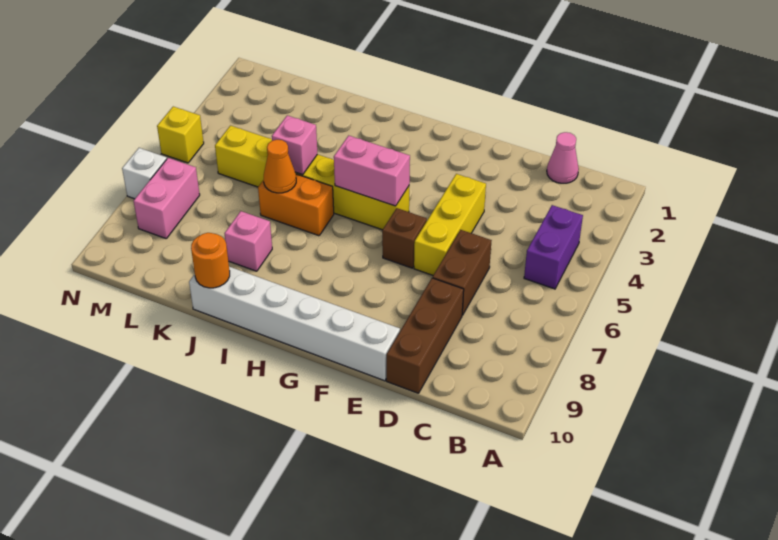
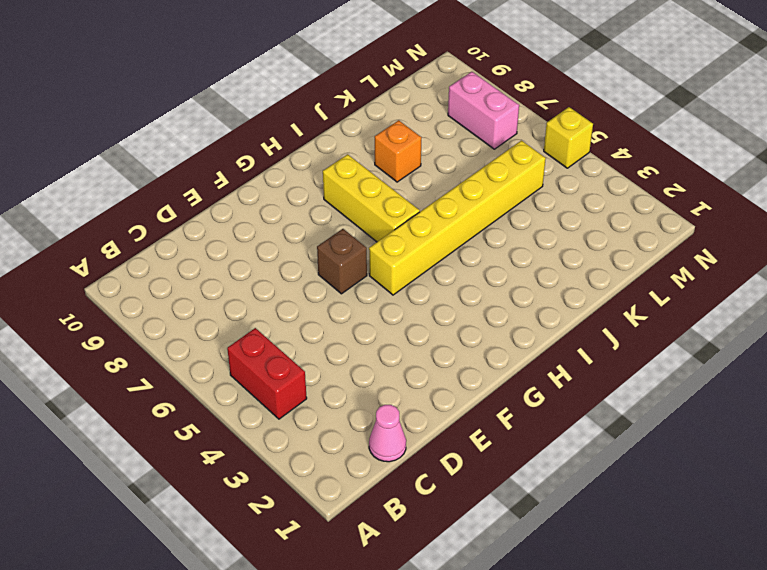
red 1x2 brick [227,328,307,419] -> purple 1x2 brick [524,205,583,289]
yellow 1x3 brick [323,154,420,242] -> yellow 1x3 brick moved to [414,174,486,275]
orange 1x1 brick [375,120,421,182] -> pink 1x1 brick [224,211,272,271]
none -> brown 1x2 brick [433,230,492,315]
none -> brown 1x3 brick [386,278,464,393]
none -> white 1x6 brick [189,267,400,381]

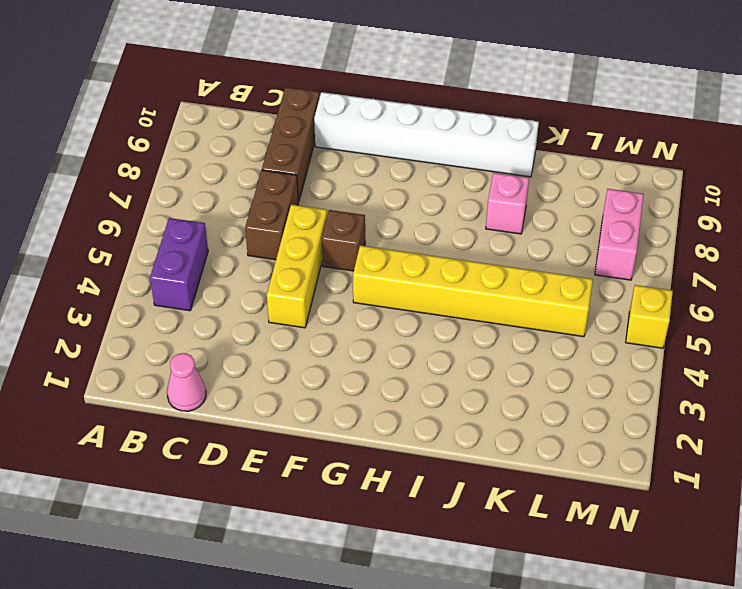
none -> orange 1x2 brick [258,174,334,236]
none -> white 1x1 brick [122,148,167,199]
none -> pink 1x2 brick [334,136,410,206]

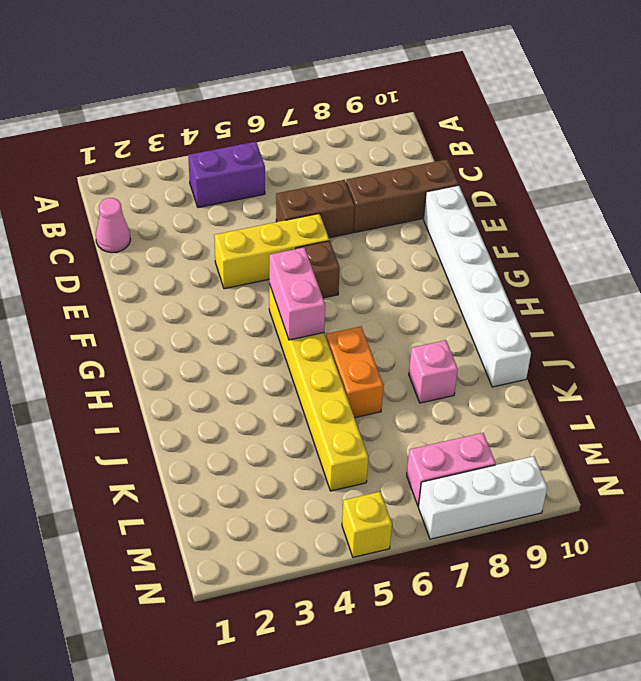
white 1x3 brick [418,456,547,539] -> white 1x1 brick [122,148,167,199]
none -> pink 1x1 brick [272,115,317,175]
none -> orange 1x1 cone [264,140,296,193]
none -> orange 1x1 round brick [191,233,230,288]

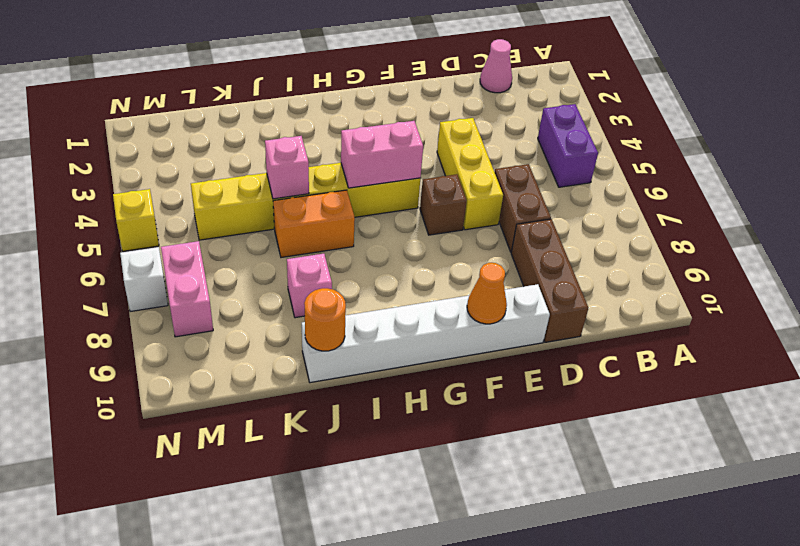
orange 1x1 cone [467,263,507,324] -> orange 1x1 cone moved to [264,140,296,193]

